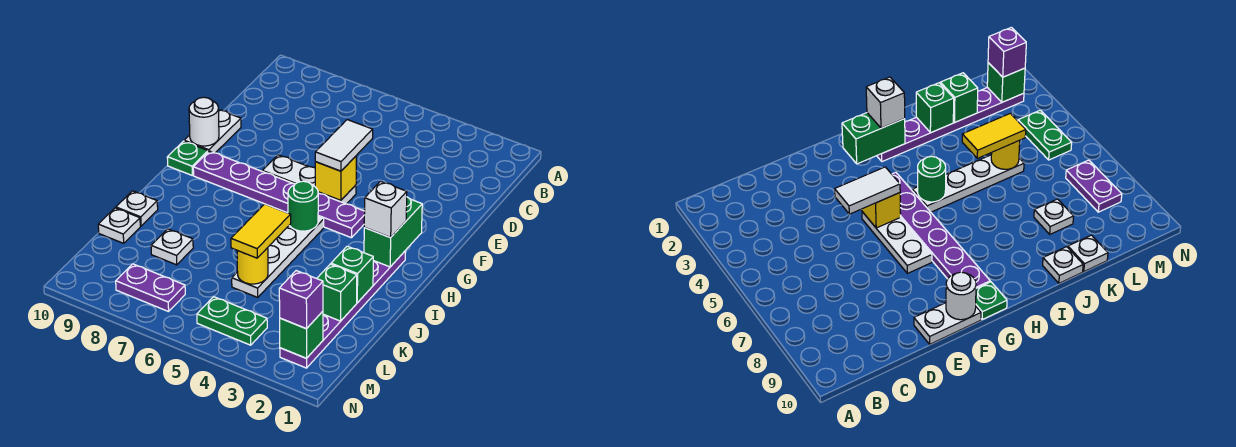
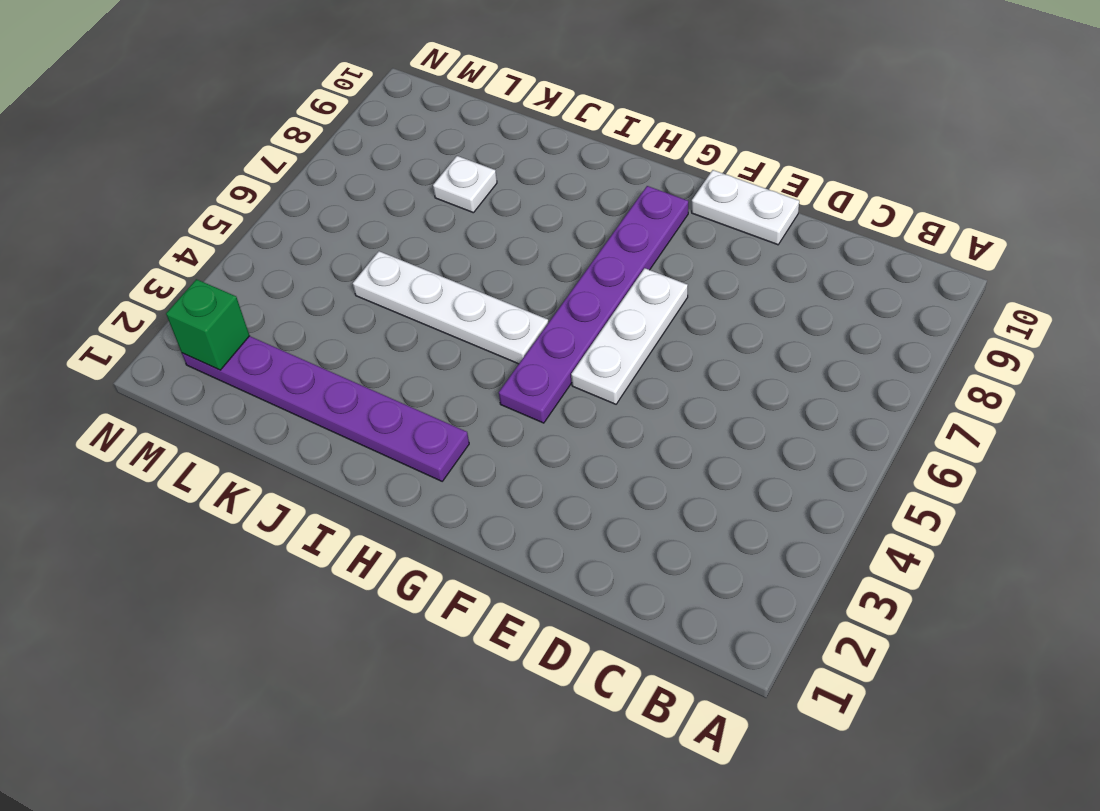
none -> green 1x1 plate [167,141,208,175]
none -> white 1x1 plate [116,191,158,226]
none -> white 1x1 plate [98,208,140,243]

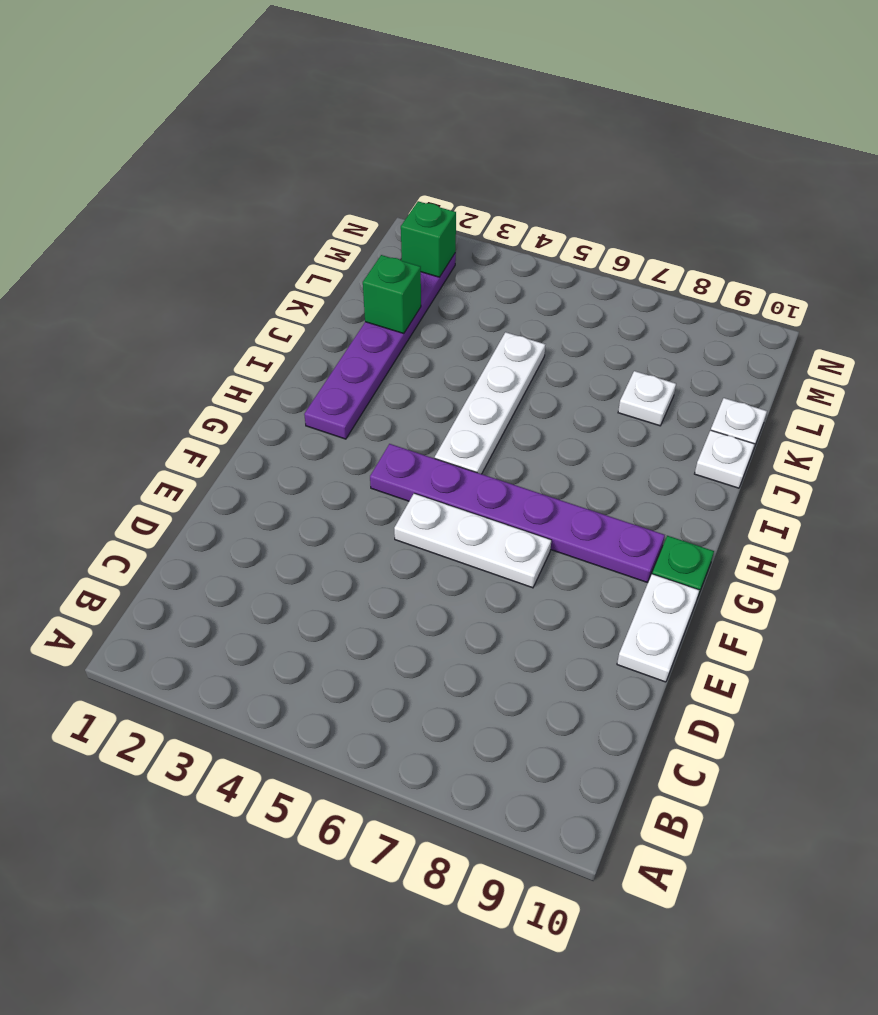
none -> green 1x2 plate [197,297,267,345]
none -> purple 1x2 plate [116,264,185,312]
none -> yellow 1x1 brick [315,156,356,201]

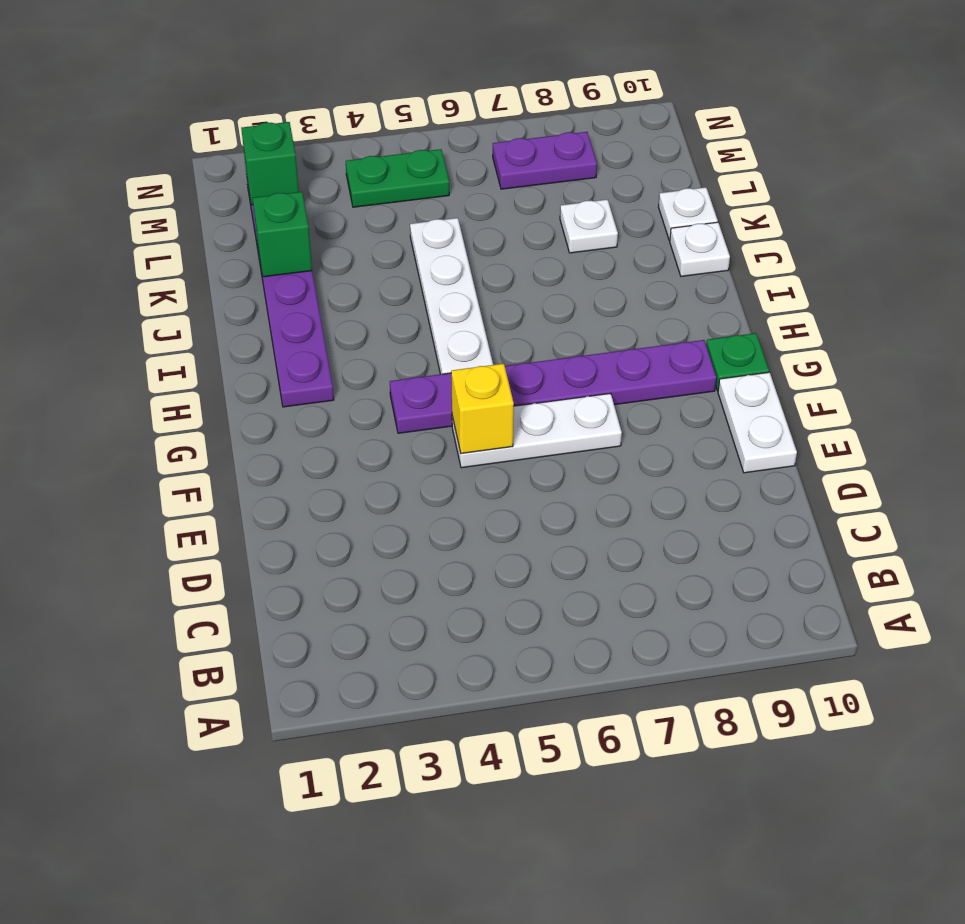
none -> white 1x1 round brick [189,97,219,146]
none -> green 1x2 brick [364,197,422,267]
none -> green 1x1 round brick [288,181,318,231]

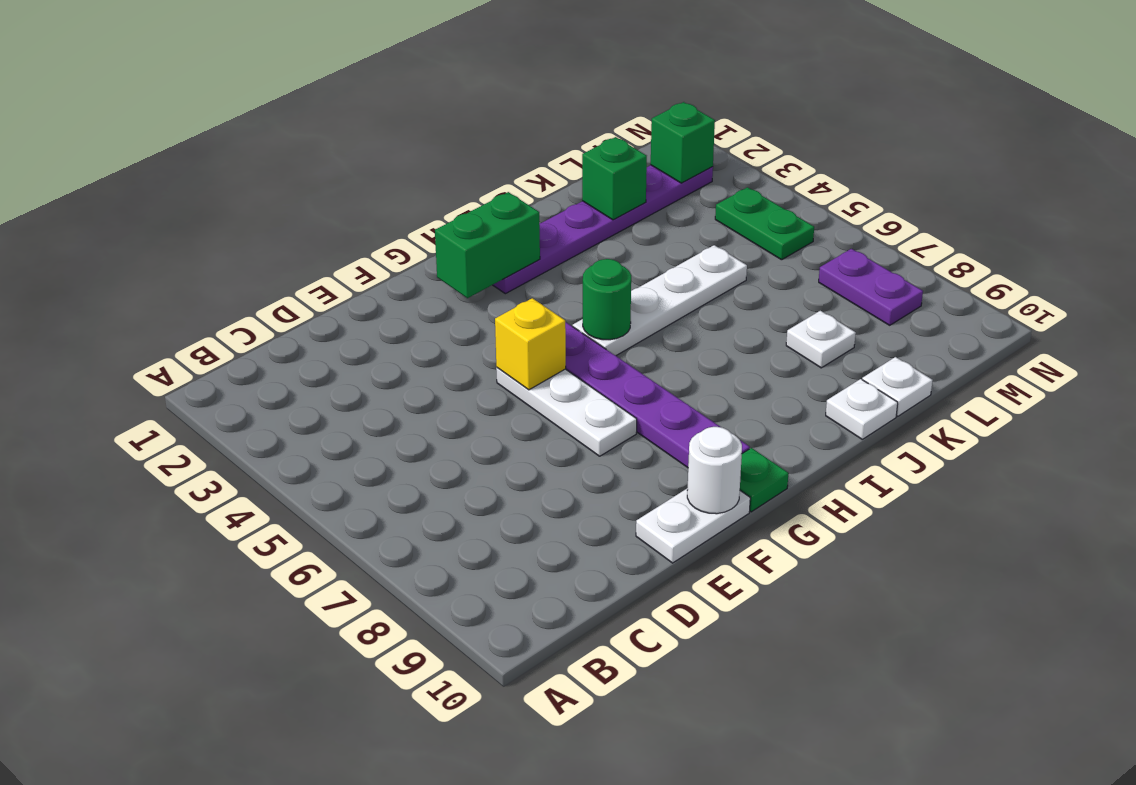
none -> green 1x1 brick [331,246,373,303]
none -> yellow 1x1 round brick [237,248,268,284]
none -> white 1x2 tile [315,120,373,171]

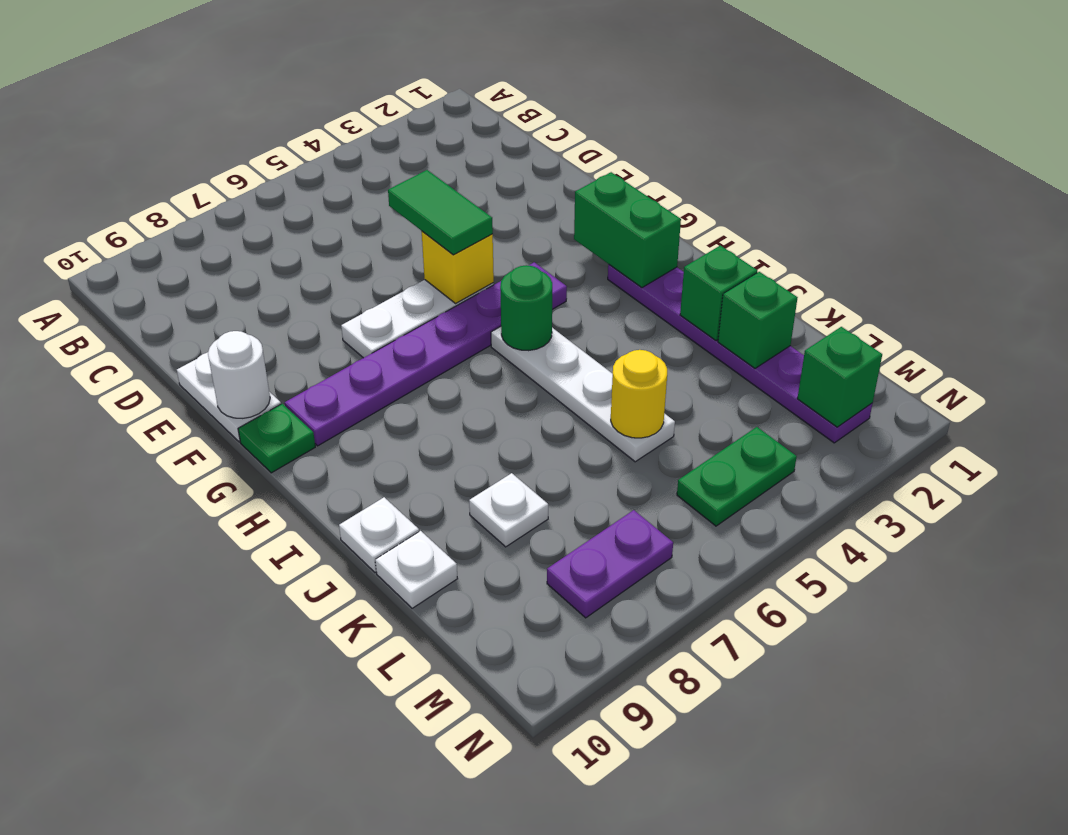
green 1x2 tile [388,170,493,255] -> white 1x2 tile [315,120,373,171]
none -> white 1x1 brick [364,181,407,238]
none -> yellow 1x2 tile [231,204,291,258]
none -> purple 1x1 brick [279,271,323,329]

